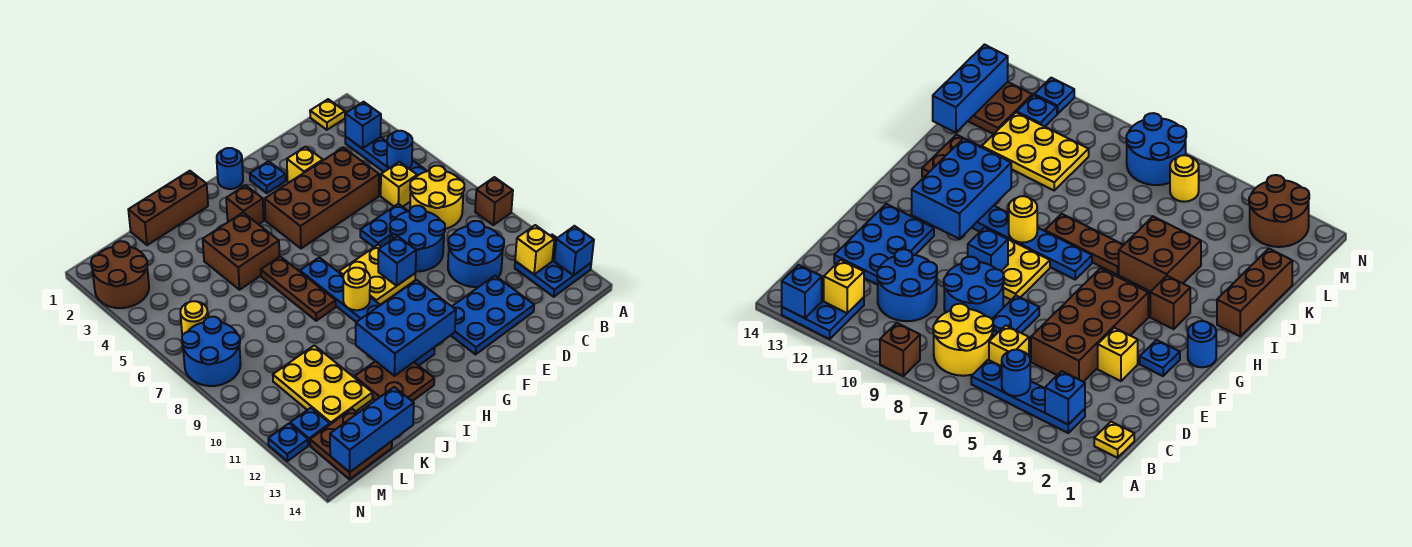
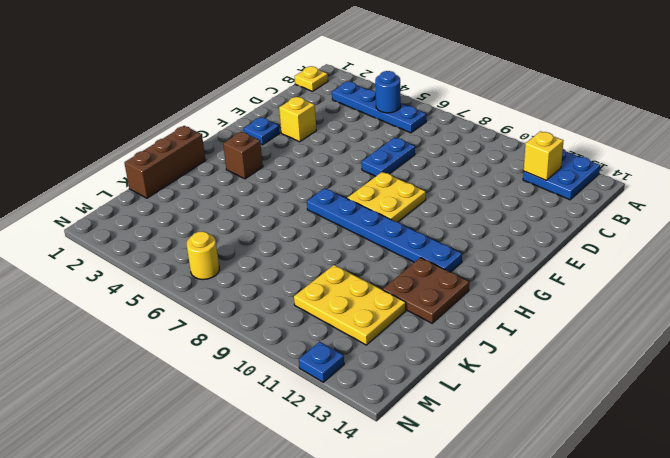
none -> brown 1x1 brick [475,177,513,225]
none -> yellow 2x2 round brick [410,166,464,229]
none -> yellow 1x1 brick [381,162,417,207]
none -> blue 2x2 round brick [448,221,504,287]

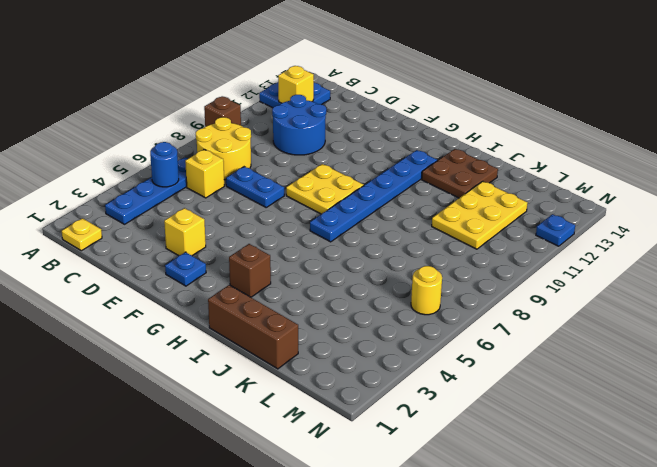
none -> brown 2x4 brick [265,148,379,248]
none -> blue 2x2 round brick [390,206,445,271]
none -> blue 2x3 plate [451,276,534,354]
none -> blue 1x1 round brick [217,148,243,189]

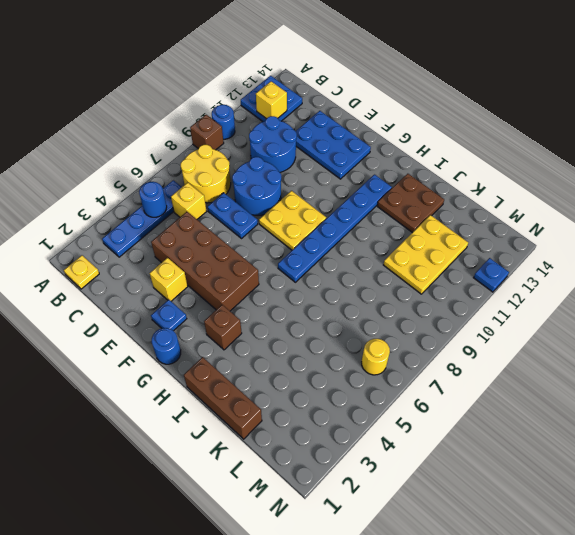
blue 1x1 round brick [212,105,235,139] -> none
none -> brown 2x2 brick [203,213,280,290]
none -> brown 1x3 plate [261,257,336,321]
none -> brown 2x2 plate [310,409,392,479]
none -> brown 2x2 round brick [91,241,149,308]

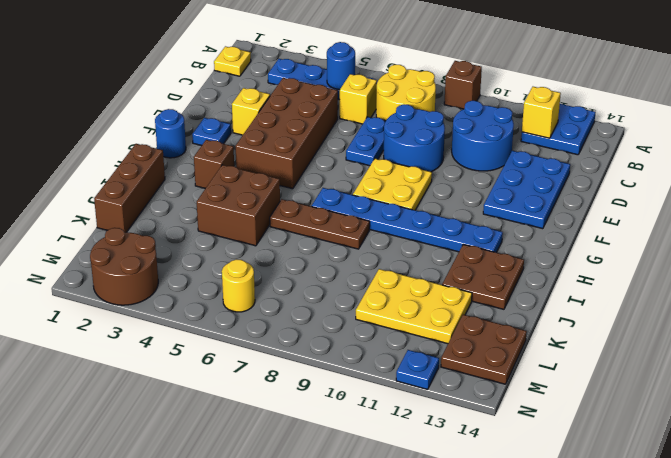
none -> blue 2x2 round brick [182,317,241,386]
none -> blue 1x1 plate [290,408,330,445]
none -> blue 1x1 brick [554,226,594,275]
none -> blue 1x1 brick [345,102,381,149]

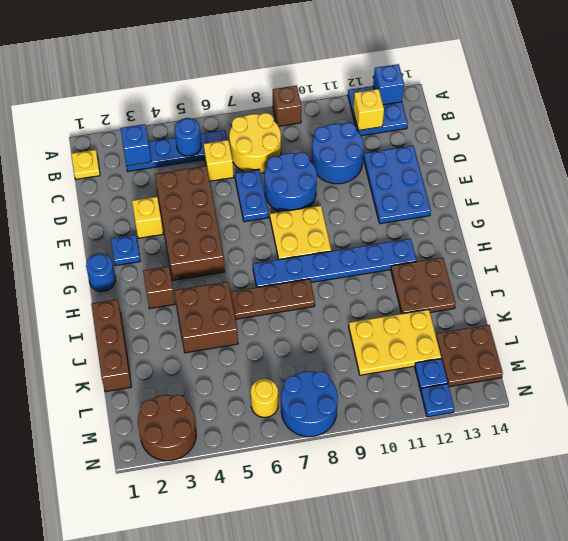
none -> blue 1x1 brick [378,236,416,286]
none -> blue 2x3 brick [356,280,456,376]
none -> yellow 1x1 round brick [343,268,370,310]
none -> blue 1x3 brick [330,387,414,472]

